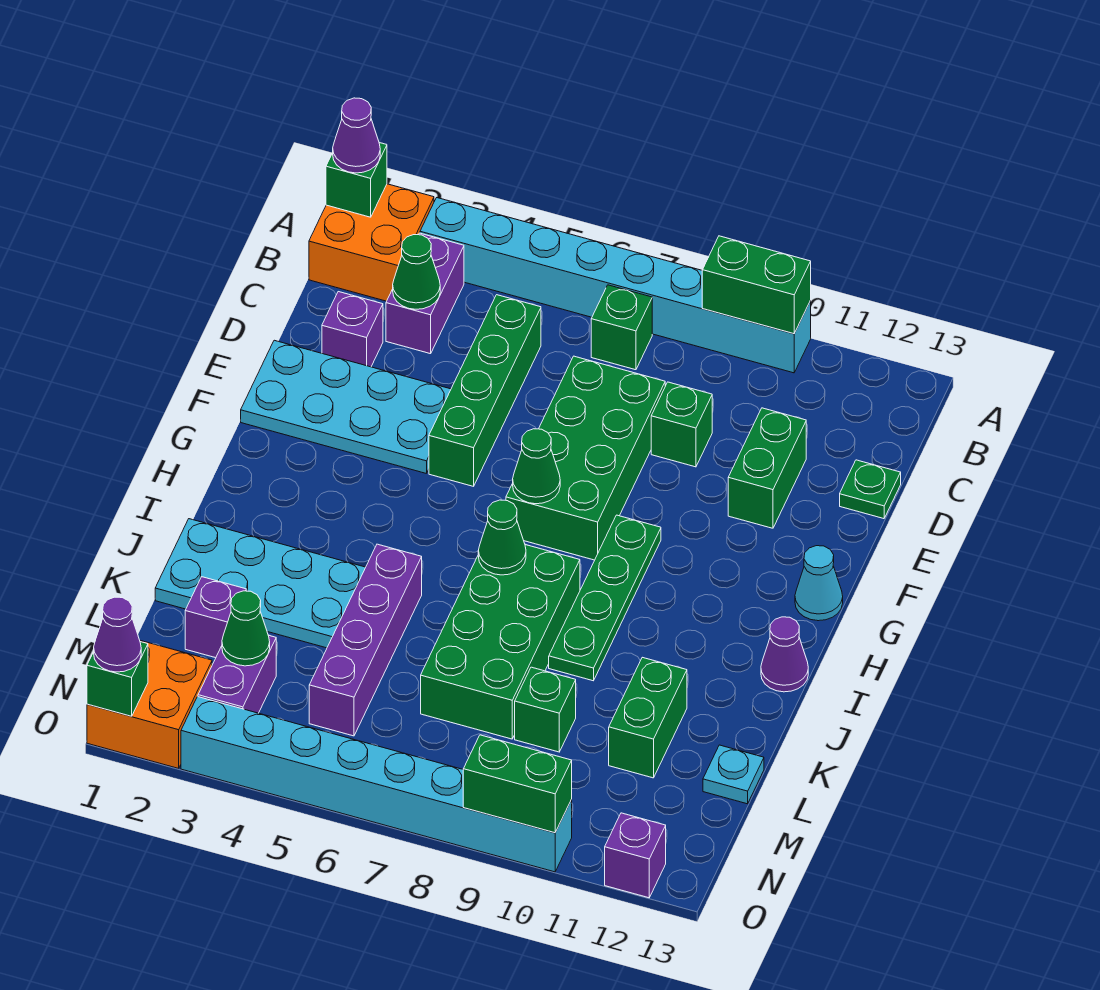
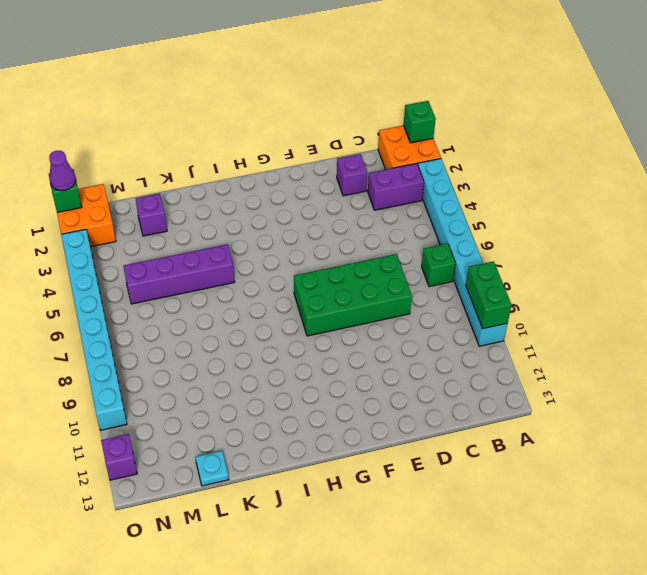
none -> green 1x4 brick [429,295,541,486]
none -> green 1x1 brick [651,382,712,467]
none -> green 1x2 brick [728,408,806,528]
none -> green 1x1 plate [840,460,901,519]

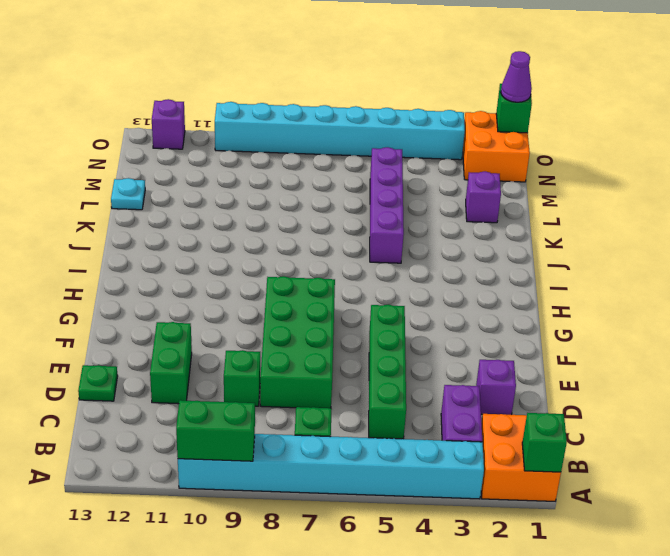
none -> cyan 2x4 plate [241,340,451,474]
none -> green 1x4 plate [549,515,661,681]
none -> cyan 1x1 cone [795,546,843,621]
none -> green 2x4 brick [421,545,580,739]

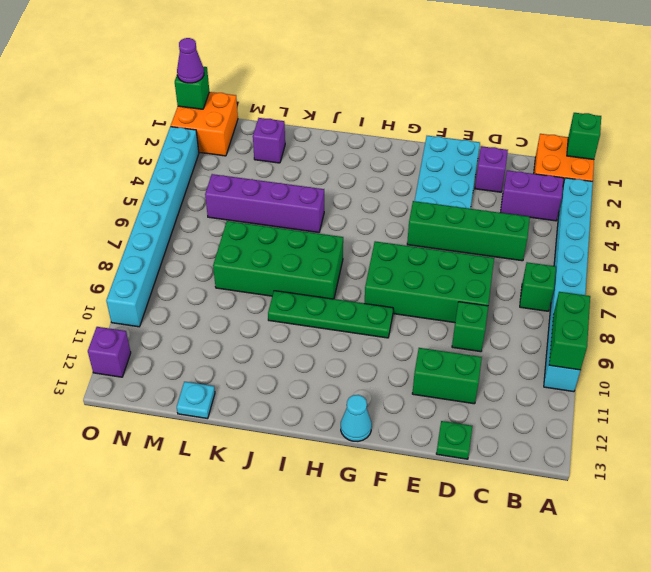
none -> purple 1x1 cone [761,617,808,692]
none -> cyan 2x4 plate [155,519,366,648]
none -> green 1x2 brick [609,657,687,778]
none -> green 1x1 brick [515,667,576,752]

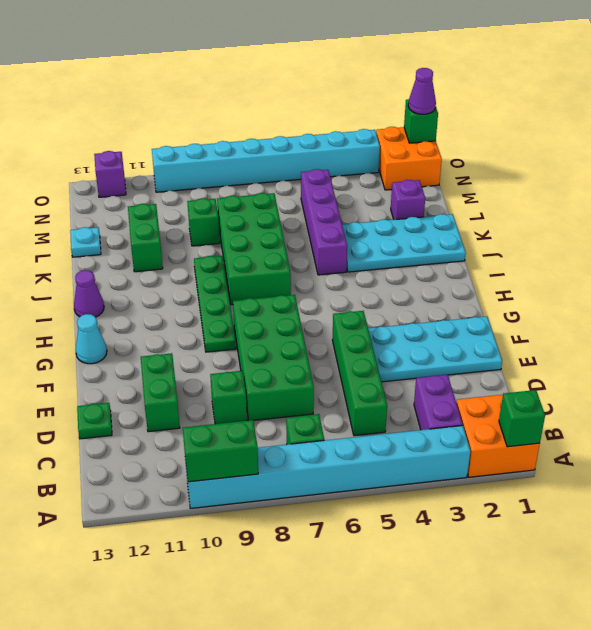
none -> purple 1x1 brick [322,292,383,367]
none -> purple 1x2 brick [198,635,276,713]
none -> green 1x1 cone [393,235,440,309]
none -> green 1x1 cone [513,429,560,504]

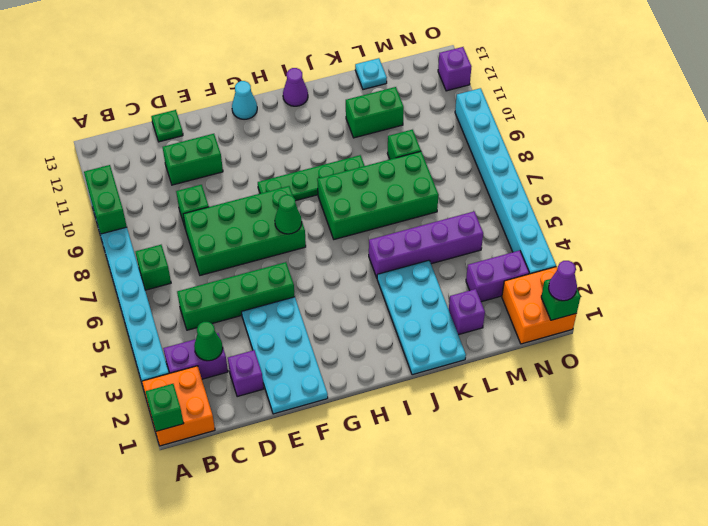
none -> green 1x1 cone [478,500,526,575]
none -> green 1x1 cone [222,591,270,666]
none -> green 1x2 brick [463,735,572,833]
none -> purple 1x1 cone [333,98,380,173]

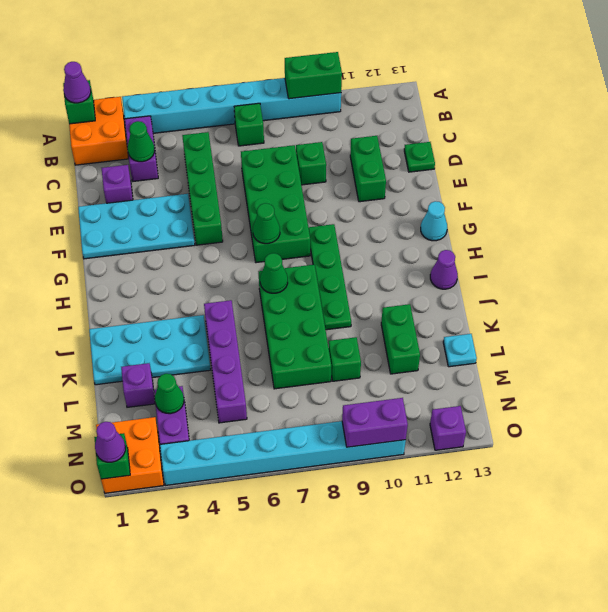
purple 1x2 brick [342,398,408,447] -> green 1x2 brick [463,735,572,833]

